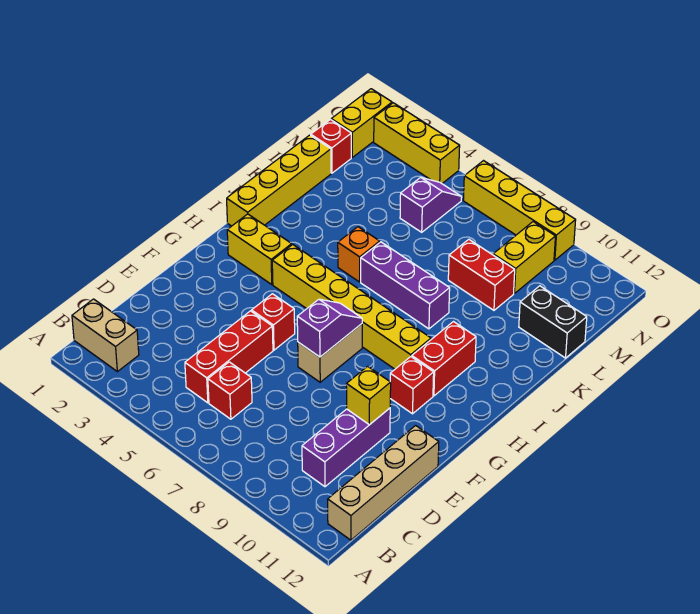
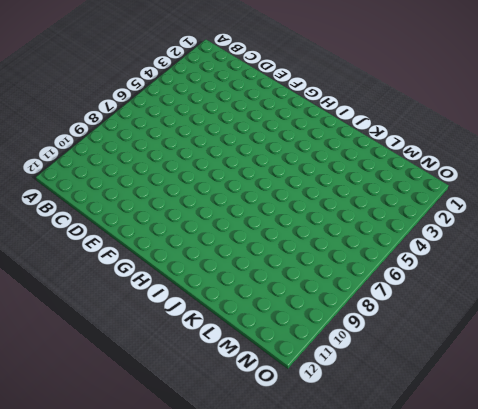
none -> tan 1x2 brick [72,299,139,372]
none -> tan 1x4 brick [328,426,439,540]
none -> red 1x3 brick [185,311,273,403]

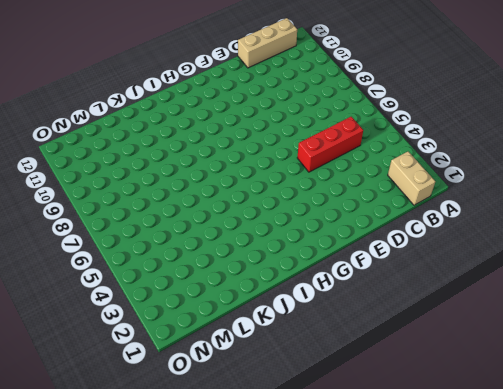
tan 1x3 brick [238,18,297,68] -> tan 1x4 brick [328,426,439,540]
none -> red 1x1 brick [208,362,252,419]
none -> purple 1x3 brick [302,408,390,487]
none -> red 1x1 brick [252,294,295,350]

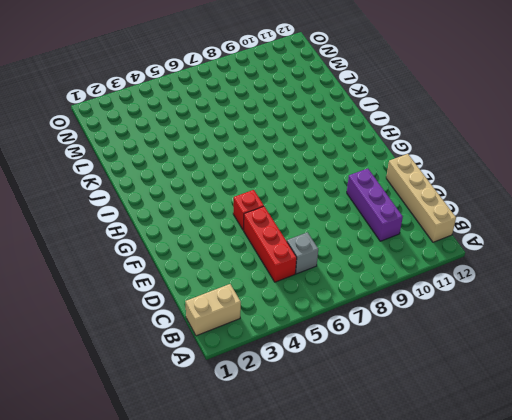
grey 1x1 brick [287,232,318,274] -> red 1x1 brick [208,362,252,419]
none -> tan 1x2 brick [298,324,362,382]
none -> red 1x1 brick [390,357,434,414]
none -> yellow 1x2 brick [227,214,292,284]

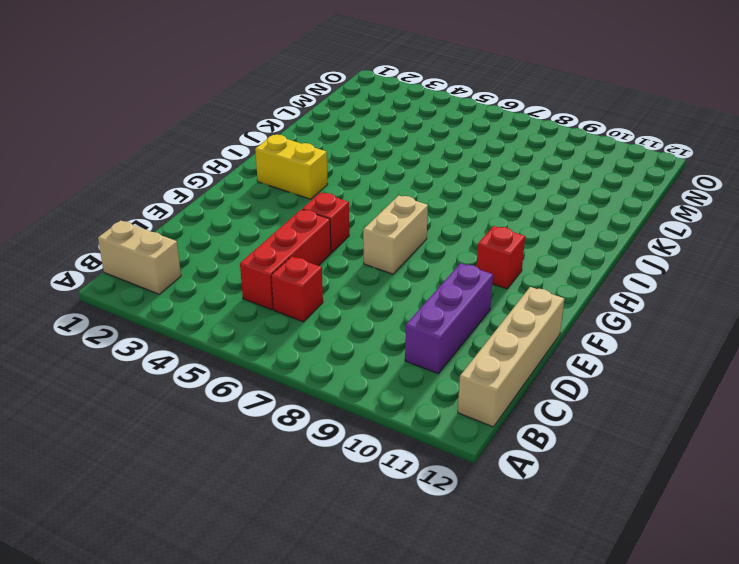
none -> yellow 1x6 brick [272,245,431,369]
none -> red 1x2 brick [412,322,476,396]
none -> yellow 1x4 brick [227,135,331,226]

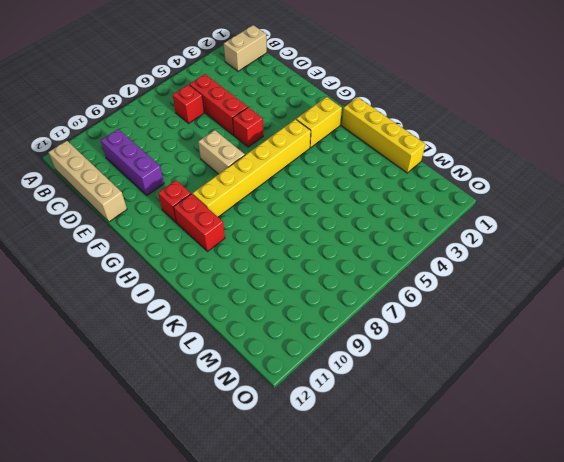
none -> orange 1x1 brick [338,227,380,282]
none -> purple 1x3 brick [361,242,450,329]
none -> red 1x2 brick [448,239,515,310]

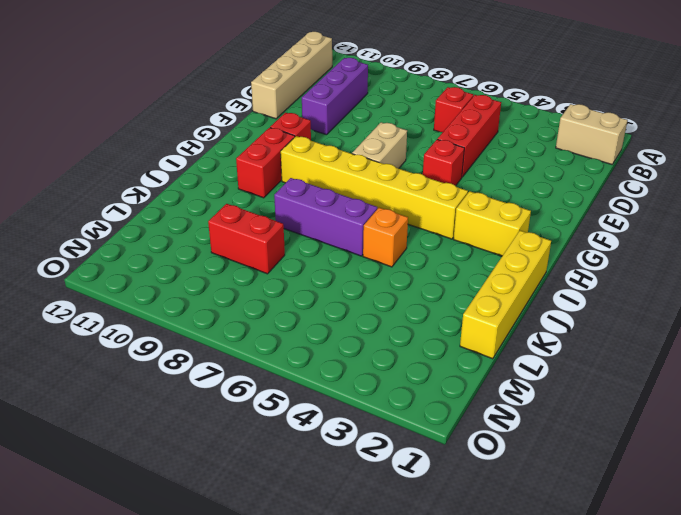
none -> black 1x2 brick [519,286,587,358]
none -> red 1x1 brick [311,120,351,173]
none -> purple 1x2 slope [400,177,462,232]

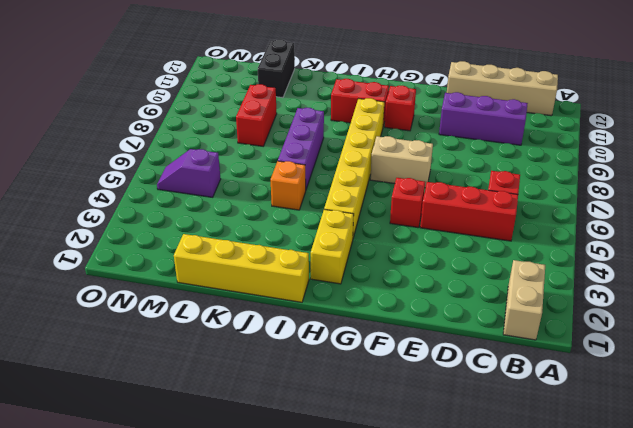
none -> red 1x1 brick [311,120,351,173]
none -> yellow 1x2 brick [493,222,555,293]
none -> yellow 1x2 brick [331,89,392,157]

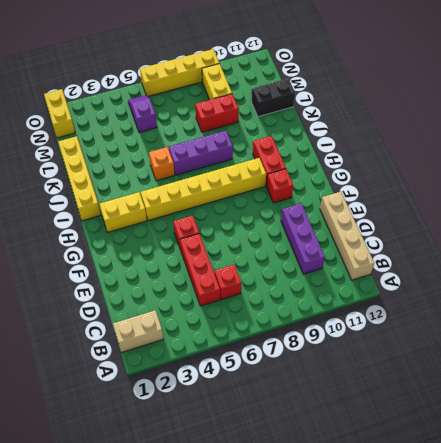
none -> tan 1x2 brick [298,324,362,382]
none -> red 1x1 brick [311,120,351,173]
none -> yellow 1x3 brick [374,103,460,183]

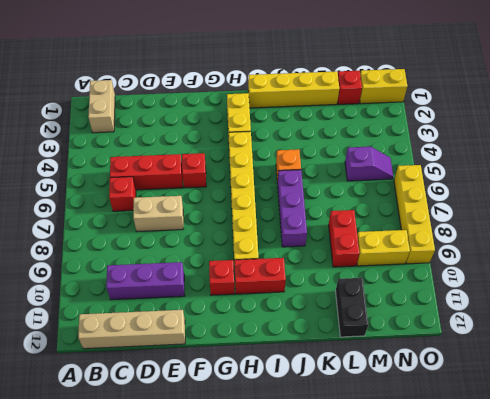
tan 1x2 brick [133,196,183,231] -> tan 1x2 brick moved to [298,324,362,382]
none -> yellow 1x3 brick [374,103,460,183]
none -> yellow 1x1 brick [346,366,391,425]
none -> purple 1x2 slope [297,299,362,357]

